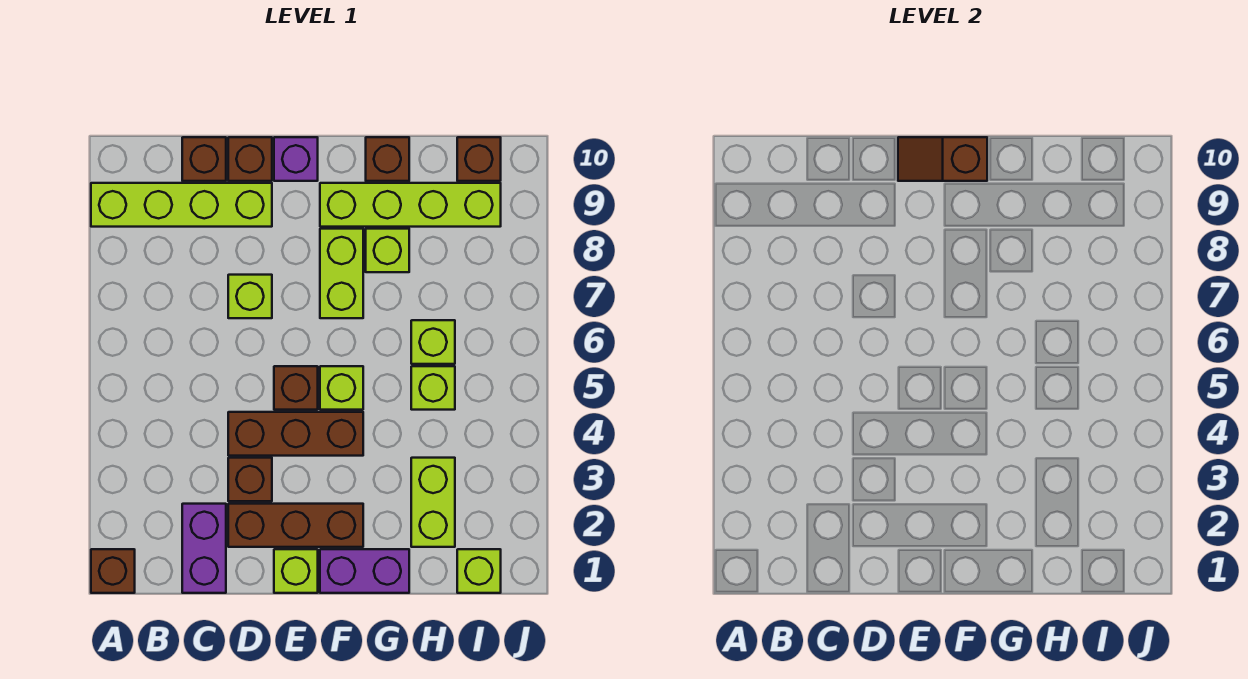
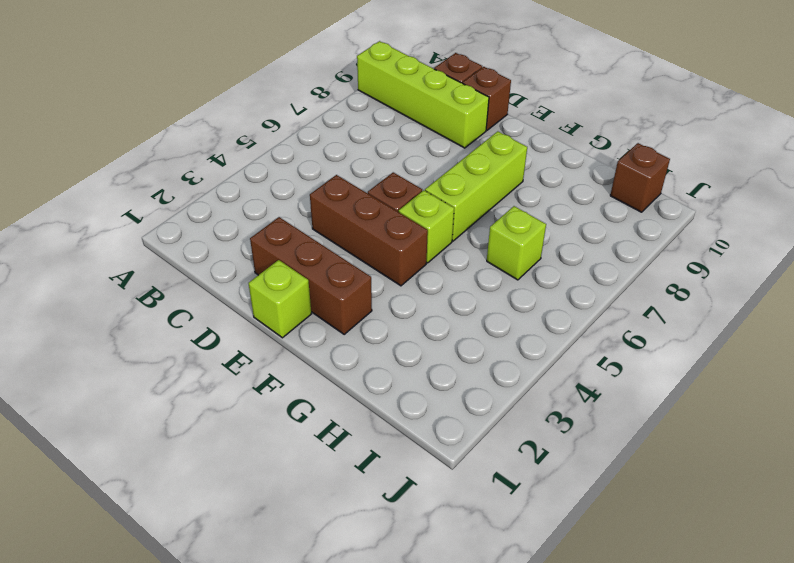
lime 1x3 brick [425,131,527,241] -> lime 1x2 brick [320,229,363,318]
none -> brown 1x1 brick [91,549,135,593]
none -> purple 1x2 brick [182,504,226,593]
none -> brown 1x1 brick [228,458,272,501]

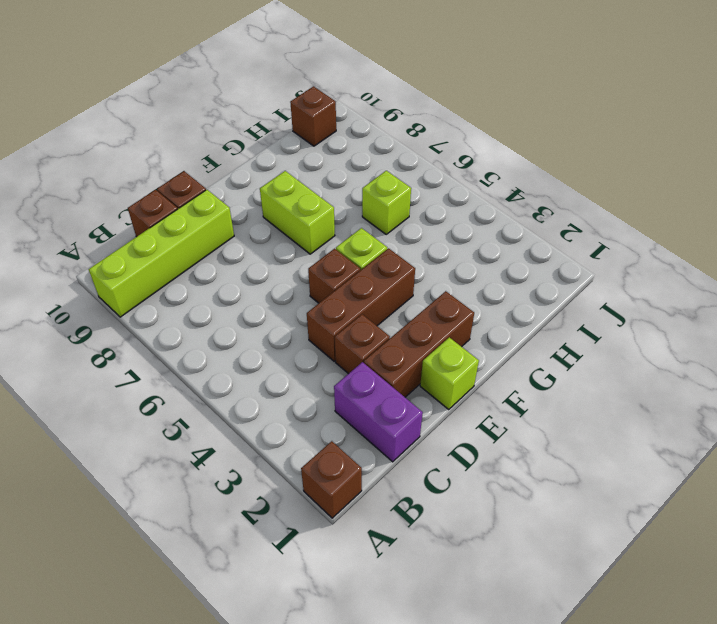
none -> lime 1x1 brick [228,275,272,318]
none -> purple 1x1 brick [274,137,318,181]
none -> purple 1x2 brick [320,549,409,593]

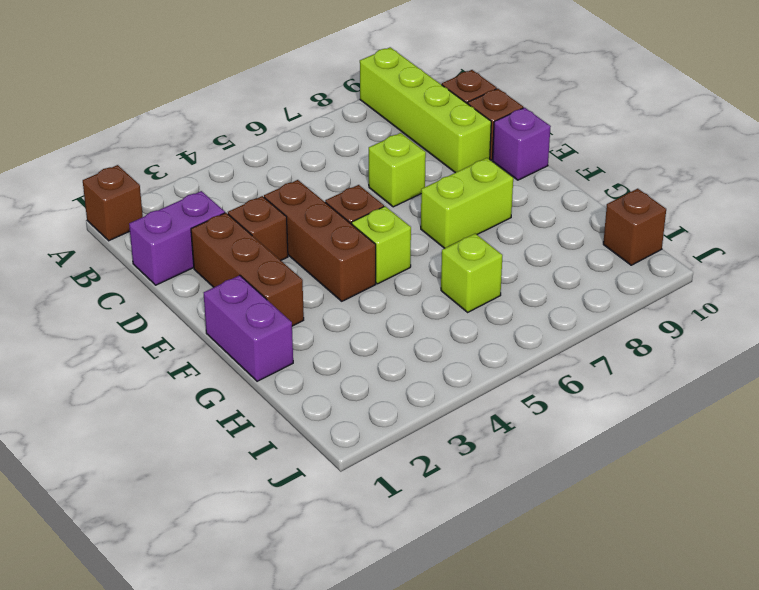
none -> lime 1x1 brick [274,549,318,593]
none -> lime 1x4 brick [320,183,501,227]
none -> lime 1x1 brick [366,229,409,272]

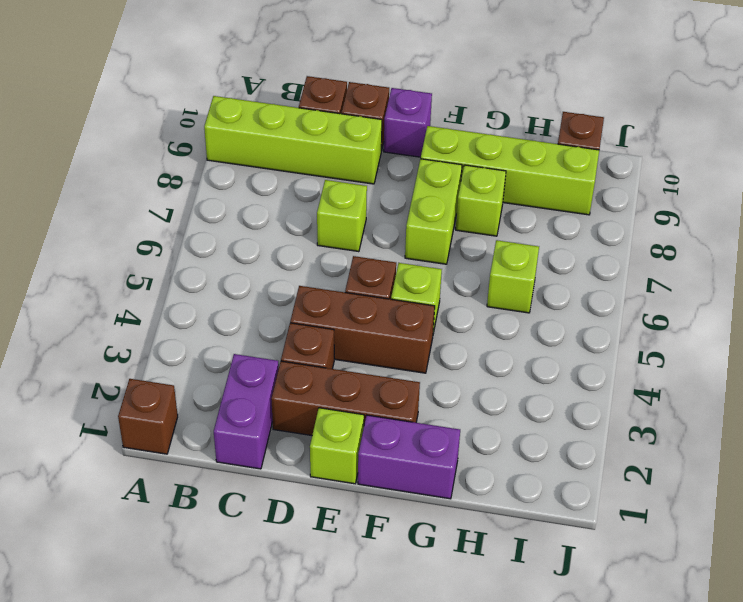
none -> brown 1x1 brick [366,137,409,181]
none -> lime 1x2 brick [411,458,455,547]
none -> lime 1x1 brick [411,366,455,410]

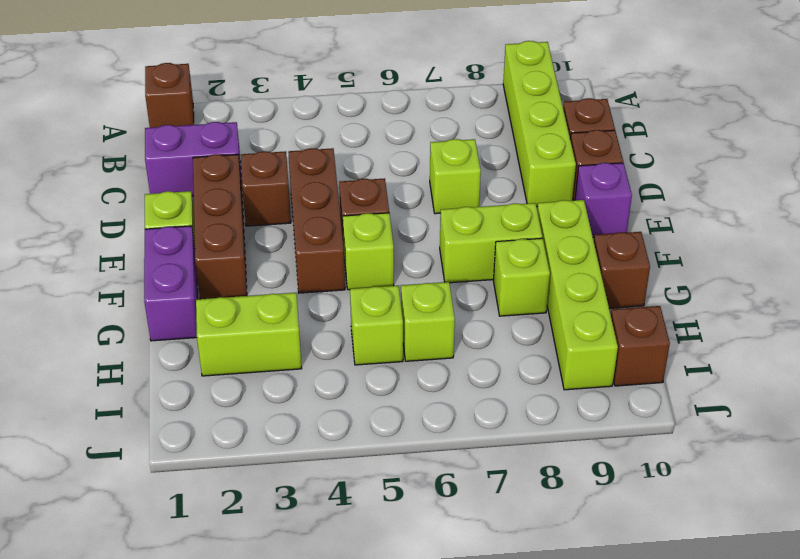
none -> lime 1x1 brick [457,549,501,593]
none -> brown 1x2 slope [898,137,987,181]

